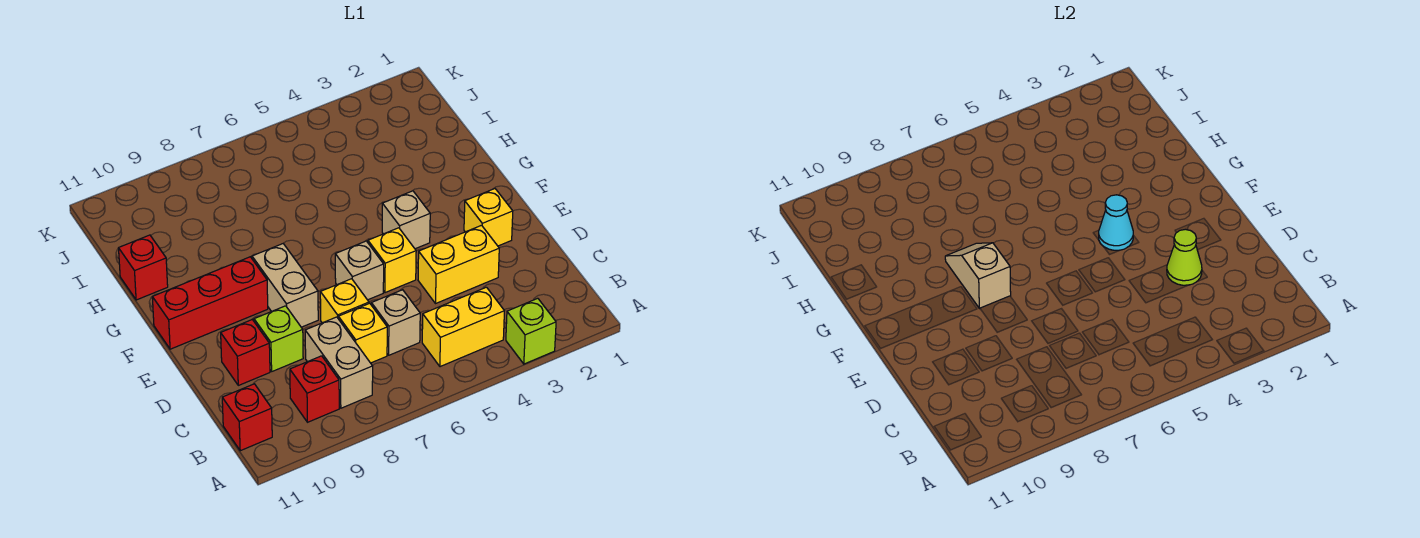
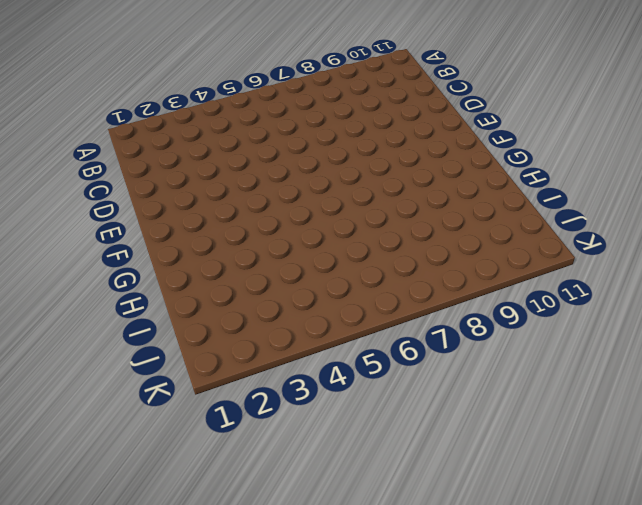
none -> lime 1x1 brick [506,298,556,364]
none -> yellow 1x2 brick [422,287,504,367]
none -> tan 1x2 brick [305,317,373,408]

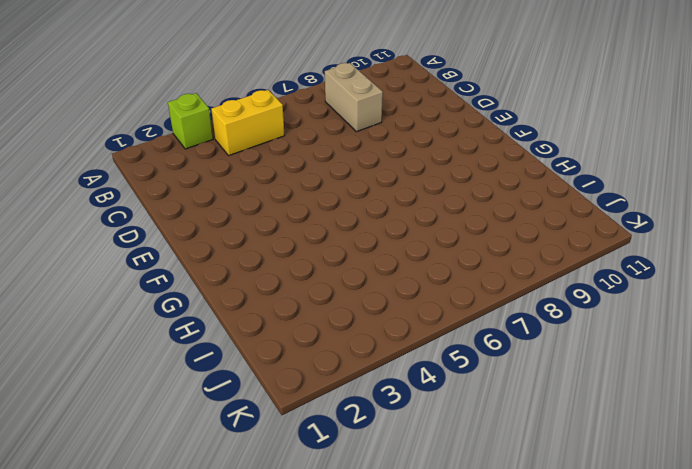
none -> red 1x1 brick [290,356,339,422]
none -> red 1x1 brick [222,384,272,451]
none -> tan 1x1 brick [371,290,420,355]

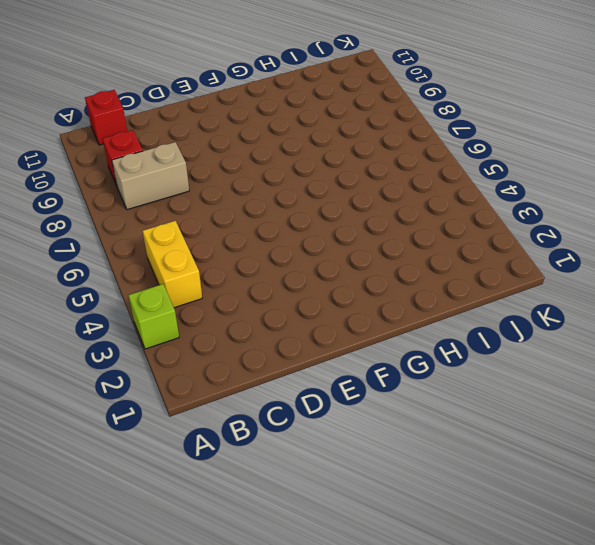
none -> tan 1x1 brick [371,290,420,355]
none -> yellow 1x1 brick [338,303,387,363]
none -> yellow 1x2 brick [418,225,499,303]

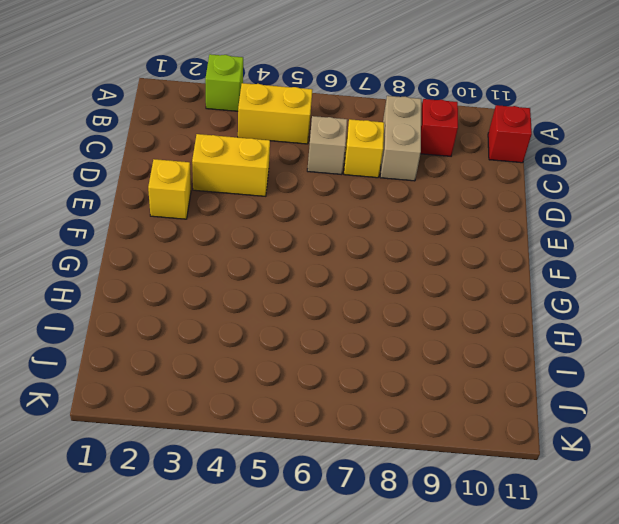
none -> yellow 1x1 brick [320,279,369,323]
none -> lime 1x1 brick [254,306,303,371]
none -> red 1x1 brick [221,320,270,385]

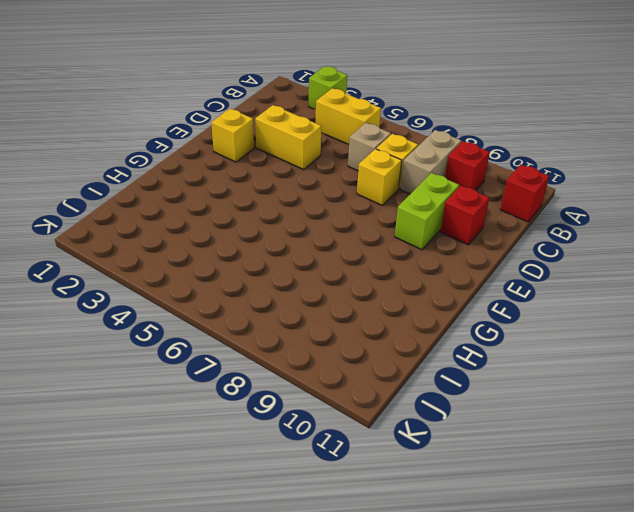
lime 1x2 brick [395,173,459,250] -> lime 1x1 brick [254,306,303,371]
none -> yellow 1x1 brick [368,228,416,293]
none -> tan 1x1 brick [335,241,384,300]
none -> tan 1x2 brick [252,244,318,327]

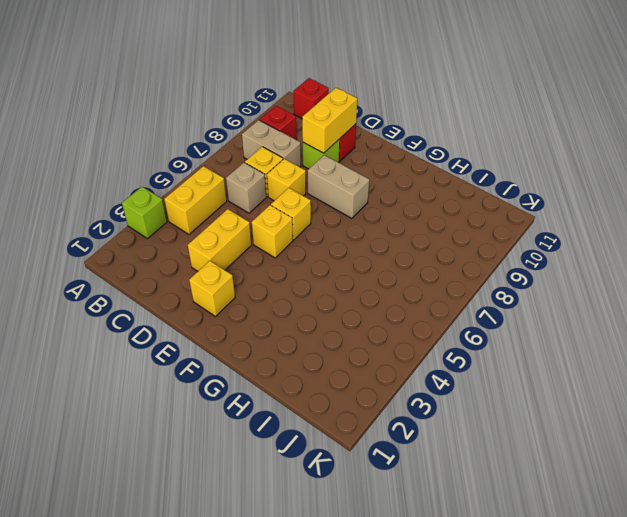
yellow 1x2 brick [302,88,357,153] -> none
yellow 1x1 brick [271,188,311,240] -> tan 1x1 brick [335,241,384,300]
none -> tan 1x1 brick [382,191,430,249]
none -> red 1x3 brick [152,257,268,349]
none -> red 1x1 brick [119,235,168,300]

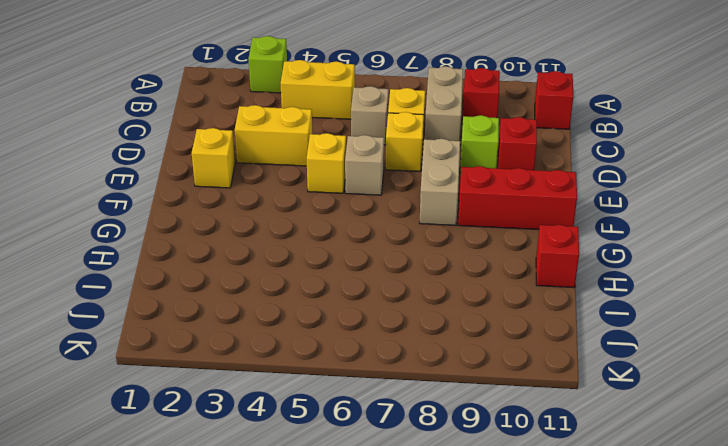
none -> tan 1x1 brick [382,191,430,249]
none -> lime 1x1 cone [1167,229,1202,285]
none -> cyan 1x1 cone [1099,195,1133,250]

